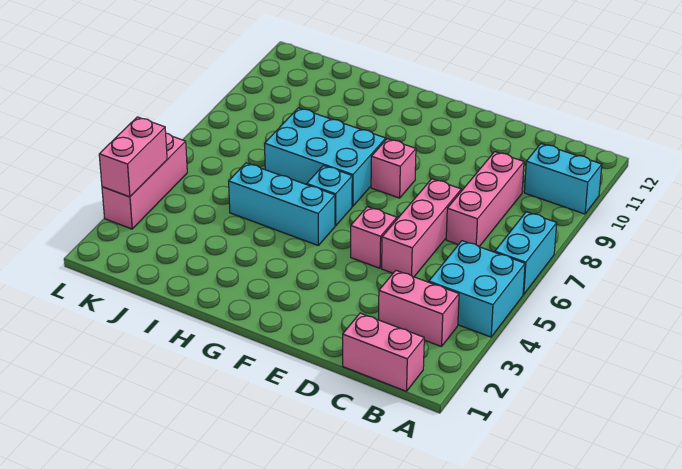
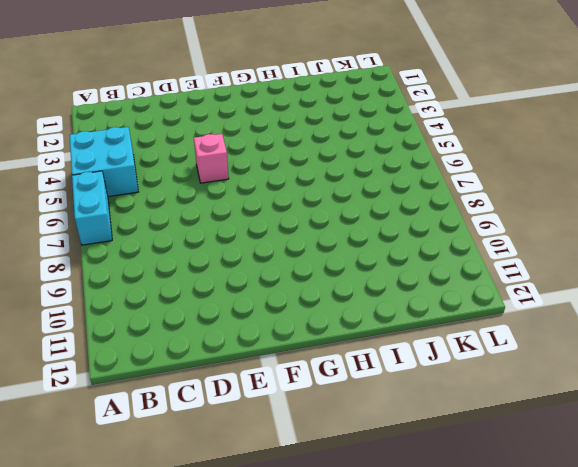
none -> cyan 1x2 brick [524,144,602,214]
none -> pink 1x2 brick [343,313,424,391]
none -> pink 1x2 brick [379,271,459,347]

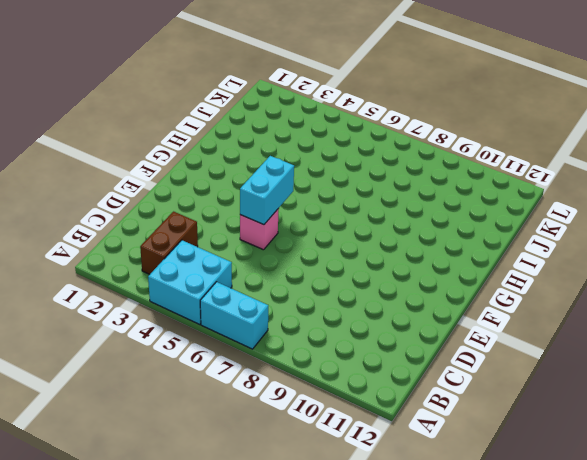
brown 1x2 brick [140,212,198,274] -> pink 1x2 brick [379,271,459,347]
cyan 1x2 brick [240,156,294,225] -> cyan 1x2 brick moved to [524,144,602,214]
none -> pink 1x2 brick [343,313,424,391]
none -> pink 1x3 brick [446,152,524,247]
none -> pink 1x3 brick [382,179,461,277]

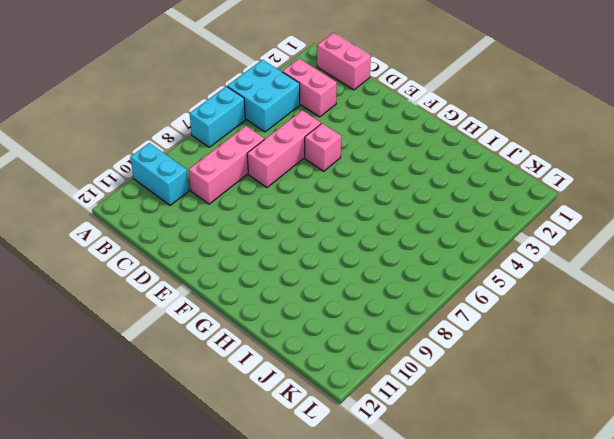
none -> pink 1x1 brick [371,139,416,198]
none -> cyan 1x3 brick [229,163,335,245]
none -> cyan 1x1 brick [307,165,352,226]

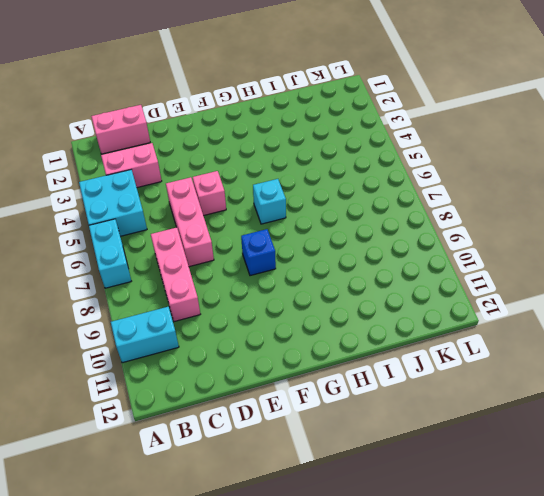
blue 1x1 brick [241,229,276,276] -> pink 1x1 brick [371,139,416,198]
none -> cyan 1x3 brick [229,163,335,245]
none -> cyan 2x3 brick [265,108,386,206]
none -> pink 1x3 brick [102,133,187,229]

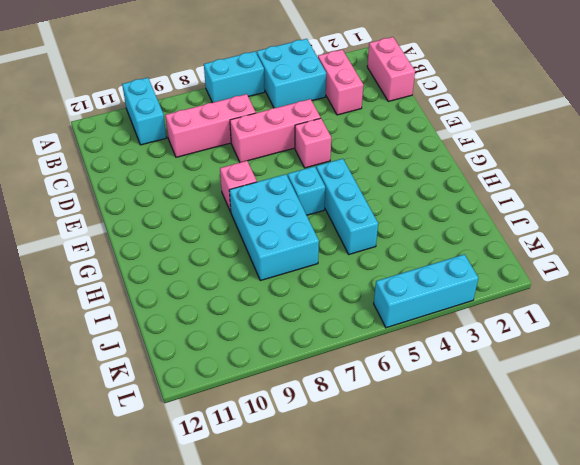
cyan 1x3 brick [374,254,478,328] -> pink 1x3 brick [102,133,187,229]
none -> pink 1x2 brick [99,117,167,197]

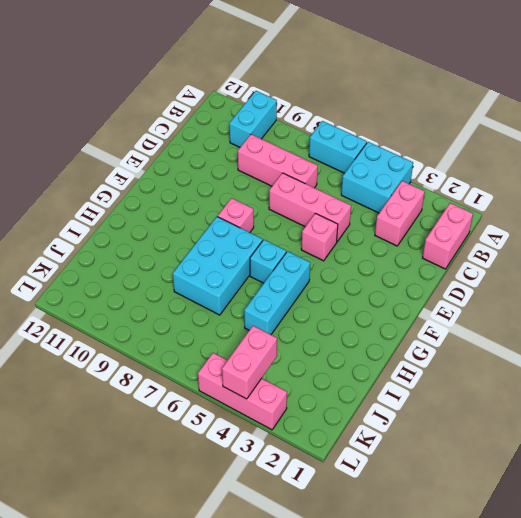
pink 1x2 brick [222,326,277,399] -> pink 1x2 brick turned to [99,117,167,197]

